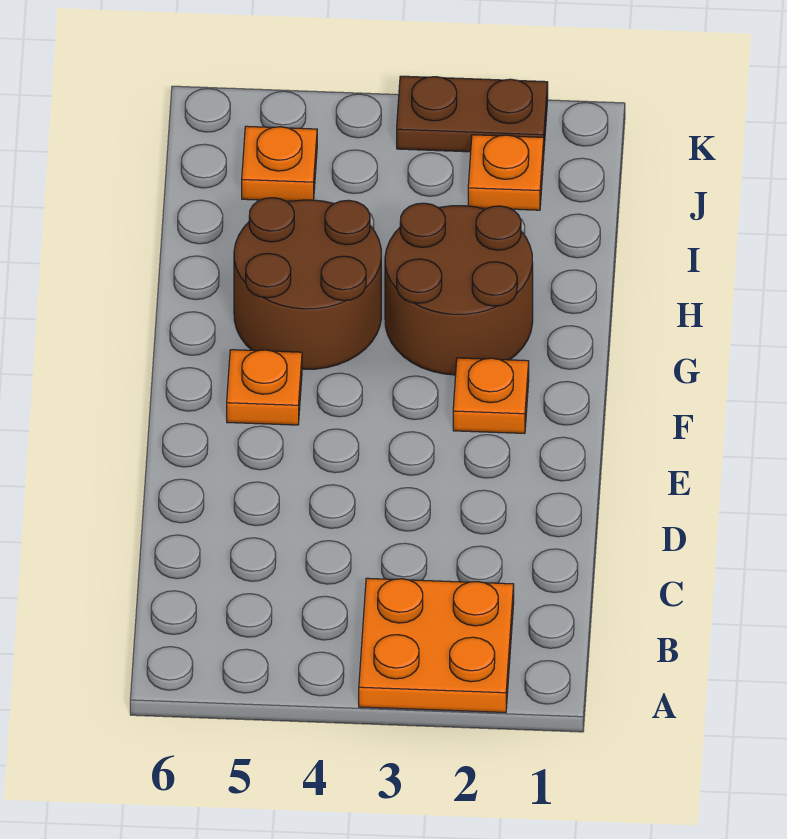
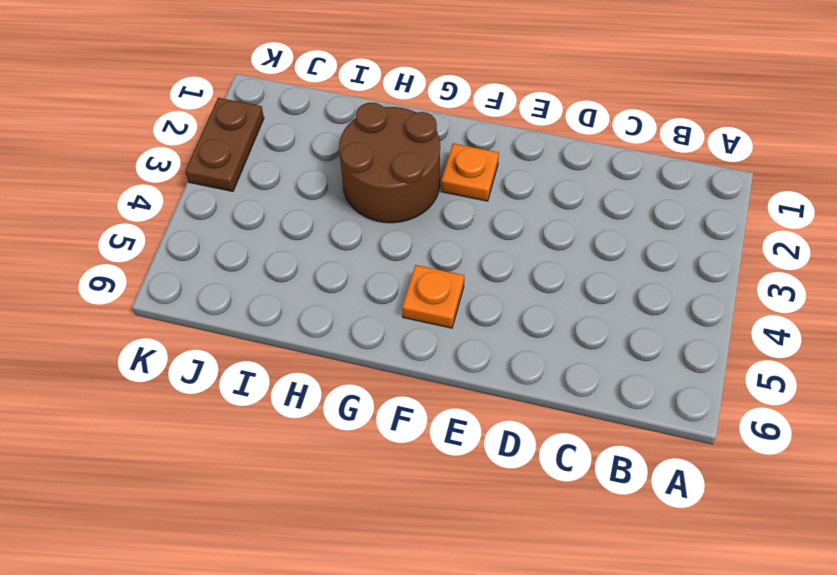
none -> orange 2x2 plate [359,578,514,713]
none -> brown 2x2 round brick [234,198,381,369]

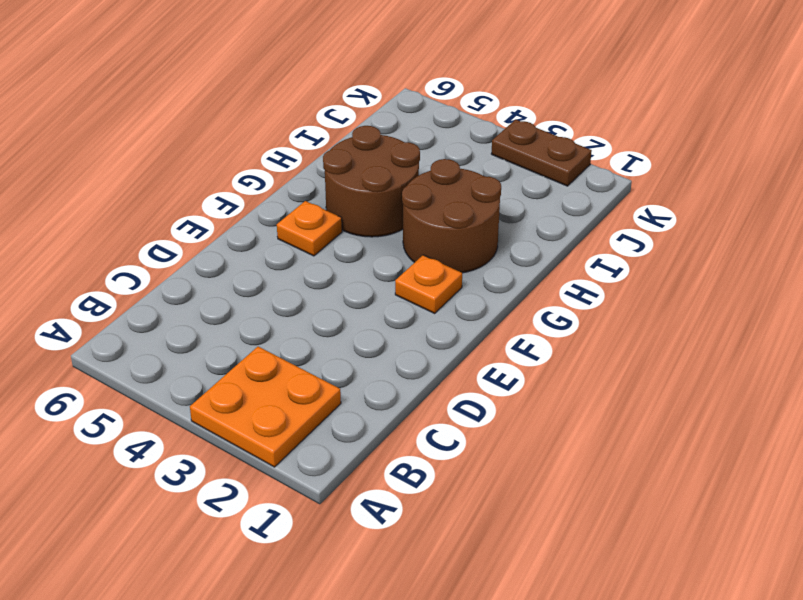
none -> orange 1x1 plate [468,135,544,210]
none -> orange 1x1 plate [242,126,317,201]

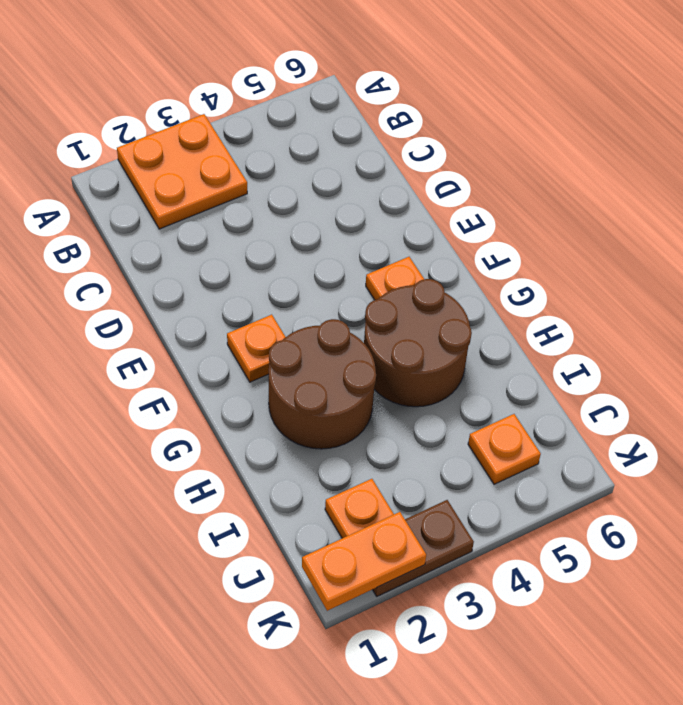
orange 1x2 plate [302,512,426,611] -> none

